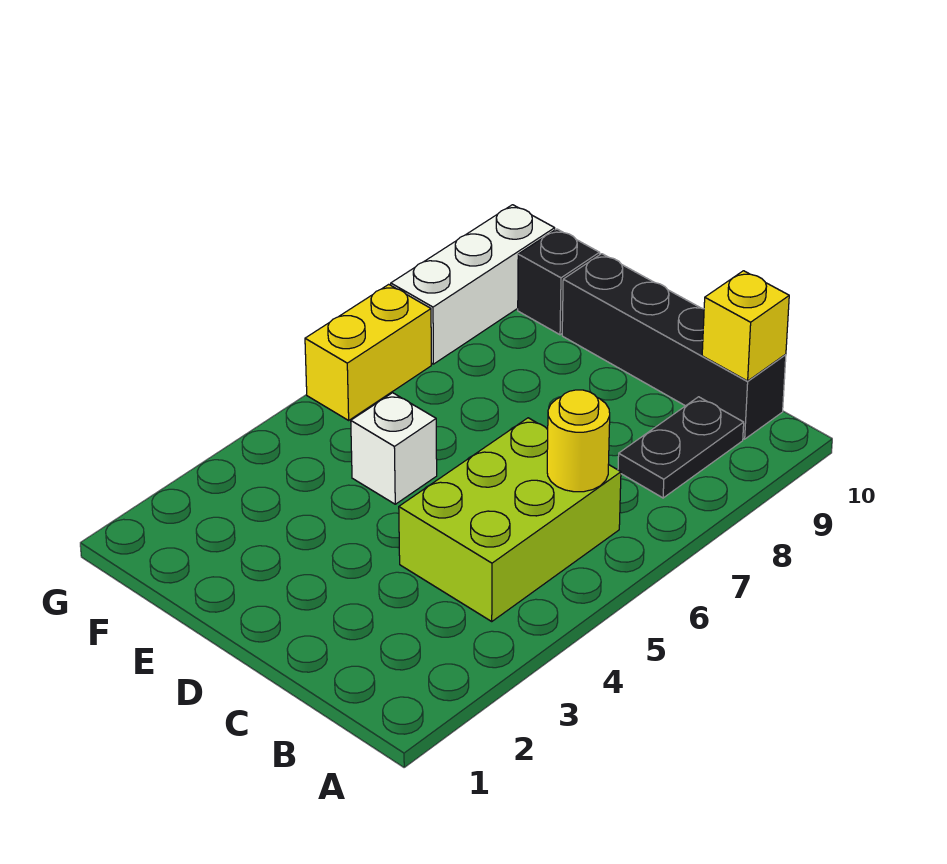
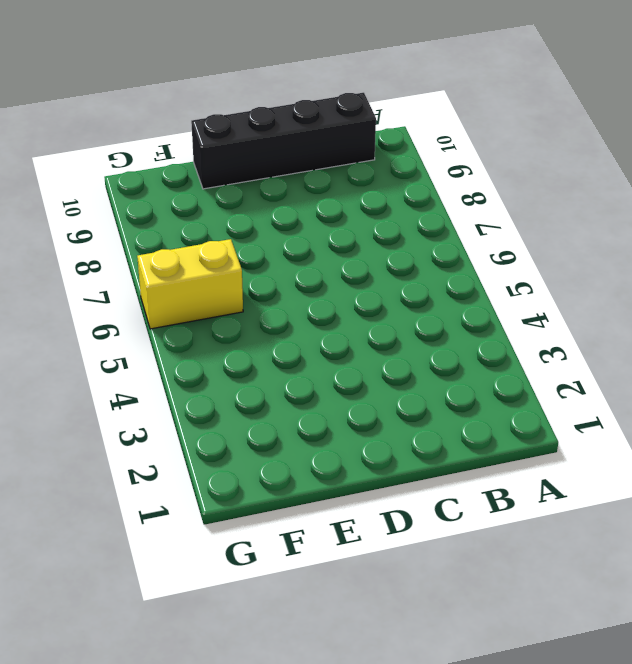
yellow 1x2 brick [137,239,243,329] -> yellow 1x2 brick turned to [305,284,431,420]
none -> lime 2x3 brick [399,418,621,621]
none -> black 1x2 plate [618,397,744,498]

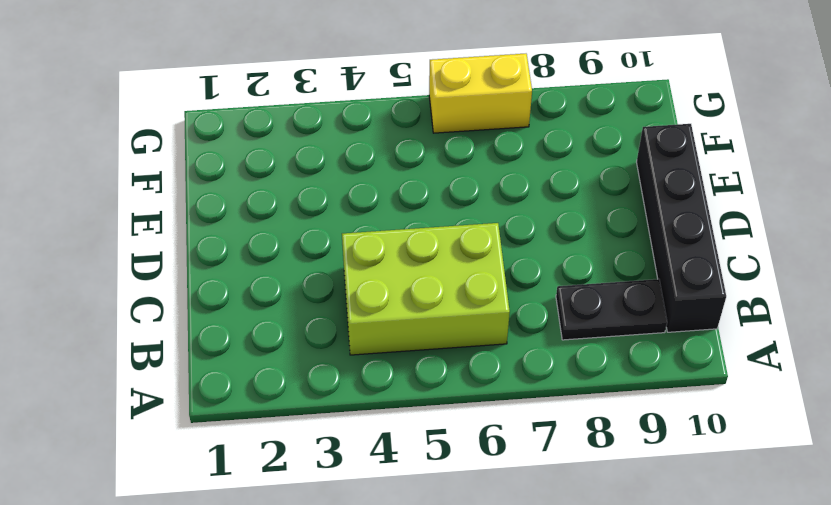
none -> white 1x1 brick [351,393,437,504]
none -> black 1x1 brick [518,229,600,335]

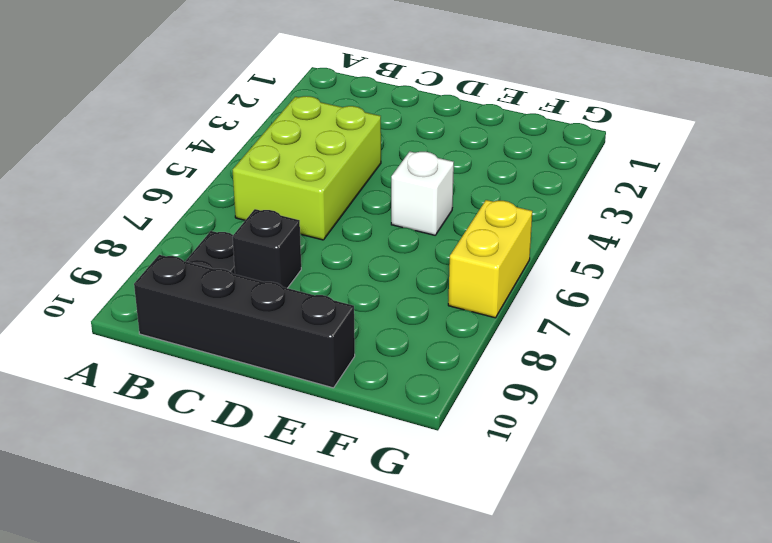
black 1x1 brick [233,209,301,288] -> black 1x1 brick moved to [518,229,600,335]
none -> white 1x3 brick [391,205,555,364]
none -> yellow 1x1 round brick [547,390,610,492]

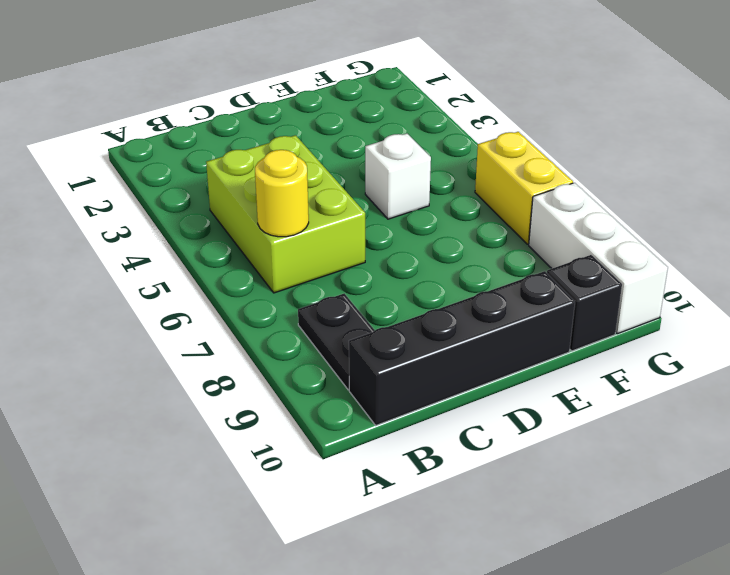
none -> yellow 1x1 brick [702,271,789,381]

